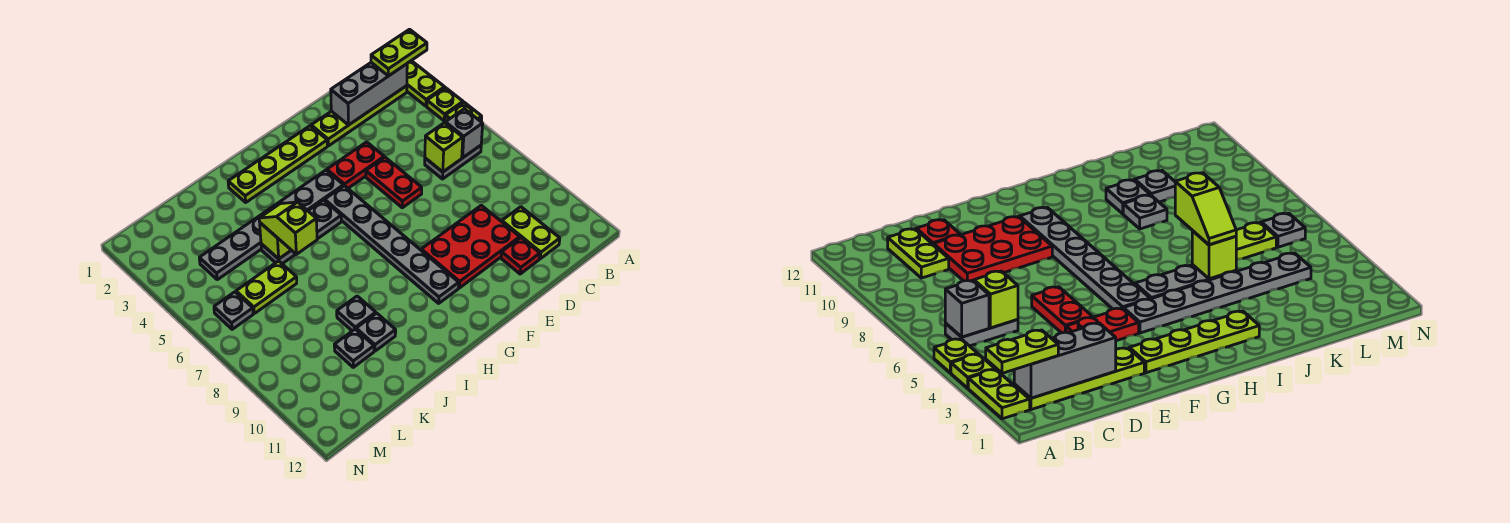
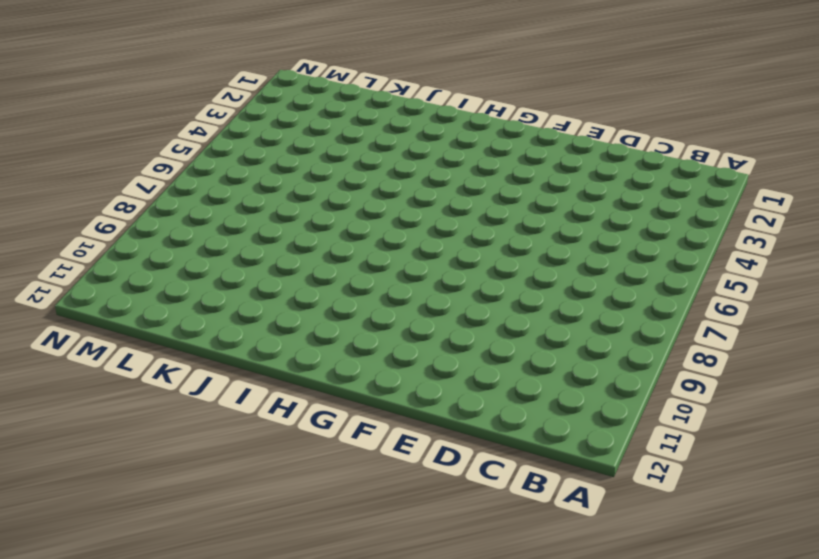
none -> lime 1x2 plate [407,61,445,106]
none -> lime 1x1 plate [427,88,463,121]
none -> lime 1x1 plate [445,102,482,122]

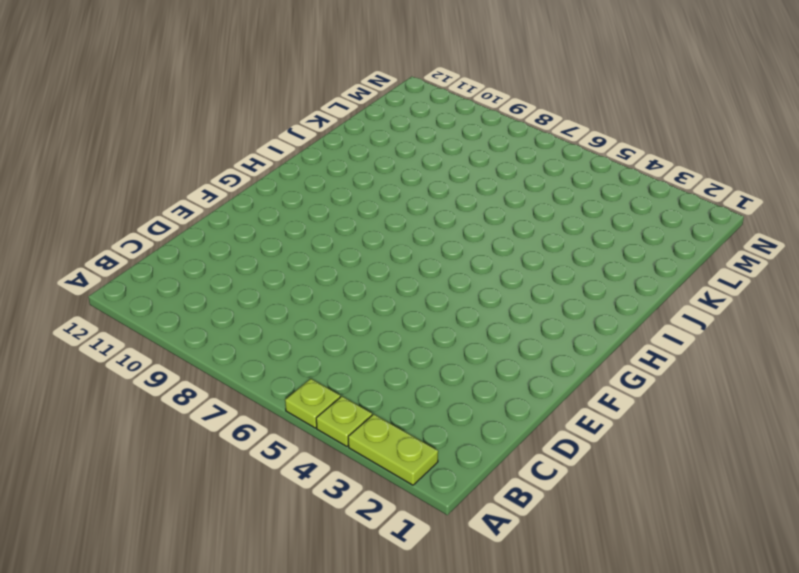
none -> lime 1x4 plate [311,86,407,146]
none -> grey 1x2 plate [425,145,481,179]
none -> lime 1x2 plate [502,207,560,259]

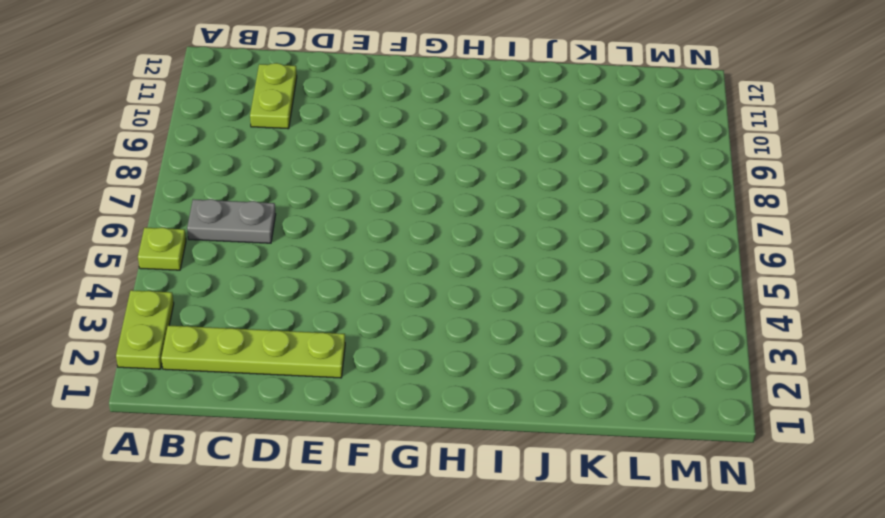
none -> lime 1x1 plate [427,88,463,121]
none -> red 2x3 plate [421,205,520,288]
none -> red 1x1 plate [501,238,540,274]

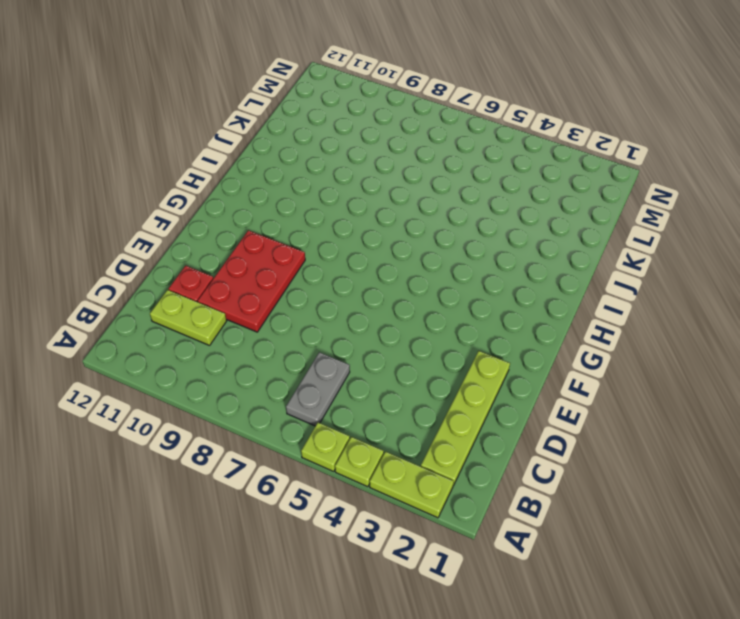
none -> red 1x2 plate [327,142,384,188]
none -> red 1x2 plate [366,157,422,208]
none -> lime 1x4 plate [228,126,327,202]

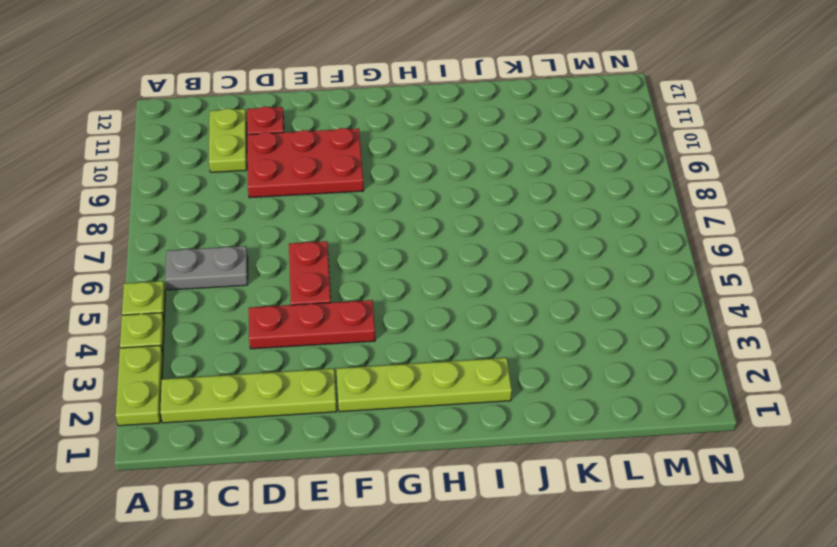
red 1x3 plate [249,300,375,349] -> red 1x2 plate [327,142,384,188]
none -> grey 1x6 plate [199,170,343,280]
none -> grey 1x6 plate [325,186,459,303]
none -> grey 1x3 plate [261,200,341,264]

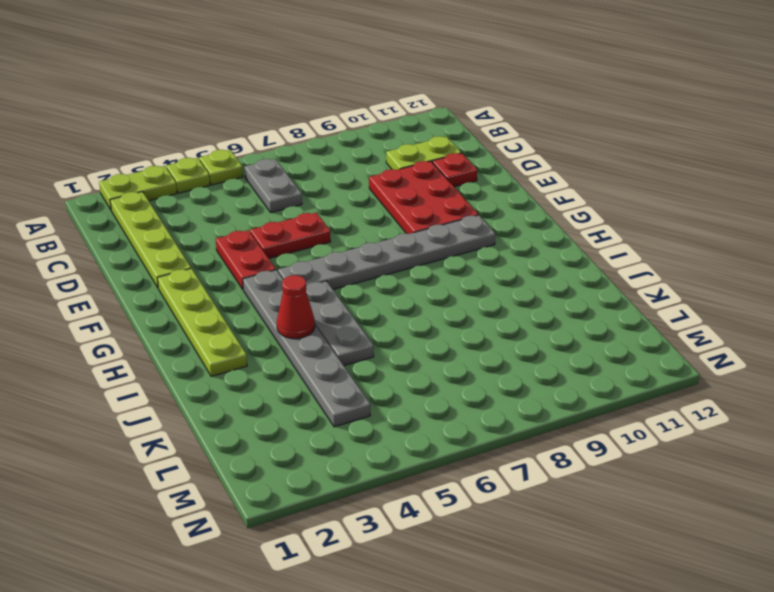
red 1x1 cone [277,275,315,339] -> none
none -> grey 1x1 plate [337,296,376,331]
none -> grey 1x1 plate [356,313,396,351]
none -> lime 1x2 plate [236,261,297,313]

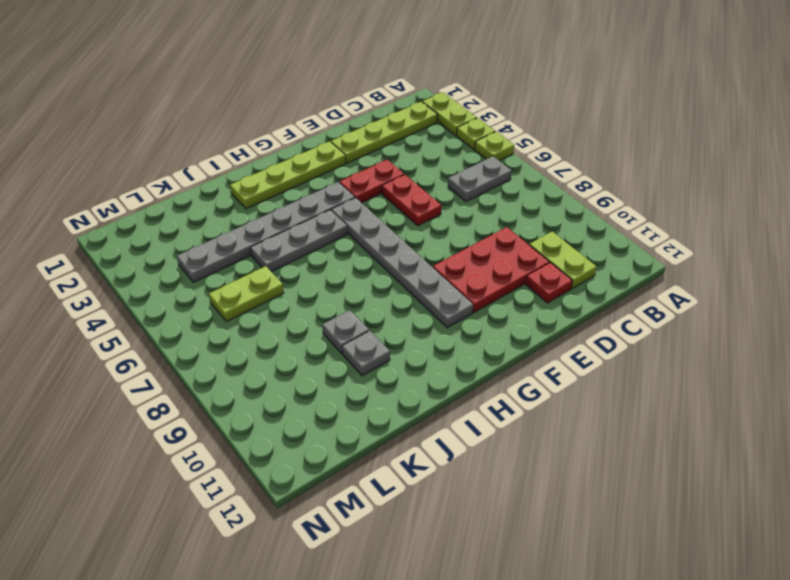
none -> grey 1x1 plate [334,329,374,367]
none -> grey 1x1 plate [214,292,253,329]
none -> grey 1x3 brick [331,63,407,125]

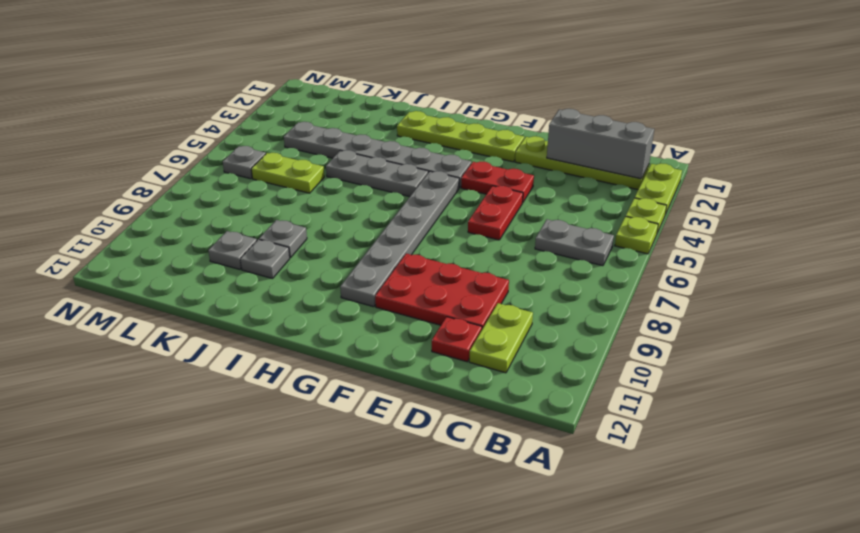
none -> grey 1x1 brick [445,109,483,158]
none -> lime 1x1 brick [425,123,463,172]
none -> lime 1x1 brick [260,223,291,259]

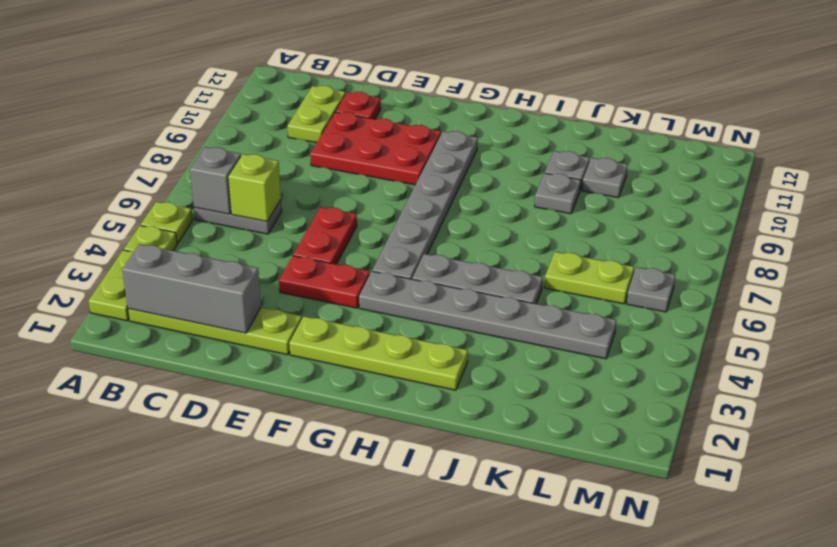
none -> lime 1x1 brick [260,223,291,259]
none -> lime 1x2 plate [371,29,427,76]
none -> lime 1x2 slope [259,202,317,254]

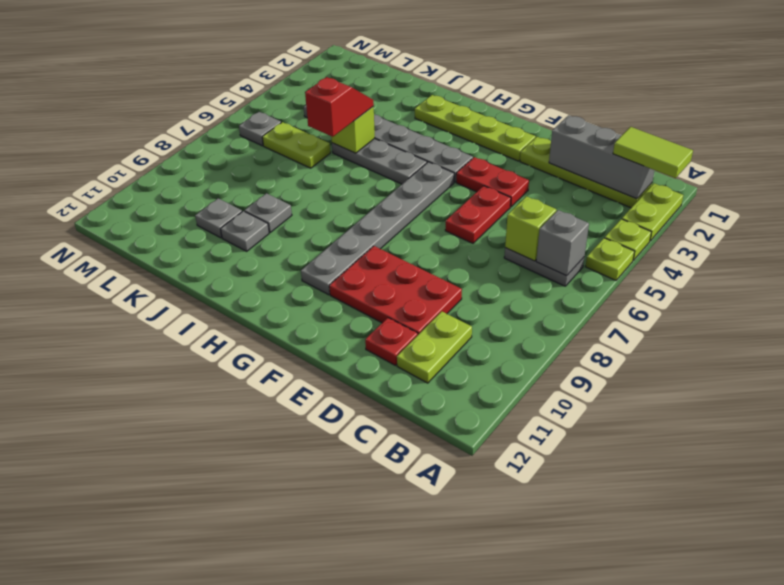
lime 1x2 tile [613,127,693,178] -> lime 1x2 plate [371,29,427,76]
red 1x2 slope [305,77,374,137] -> lime 1x2 slope [259,202,317,254]

